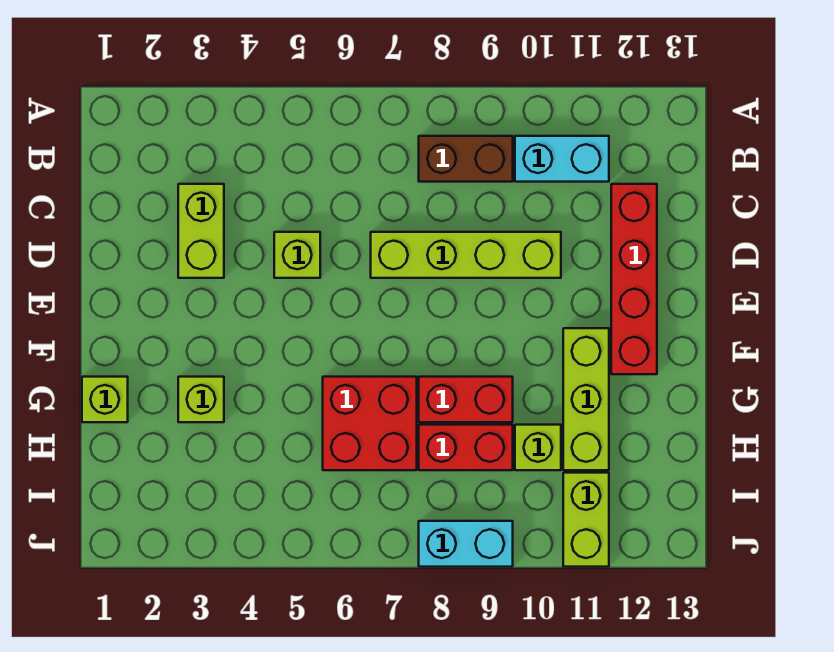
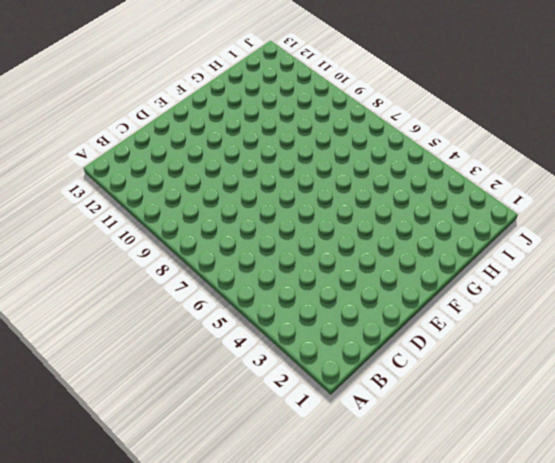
none -> brown 1x2 brick [419,136,513,182]
none -> cyan 1x2 brick [515,136,609,182]
none -> lime 1x2 brick [178,184,224,278]

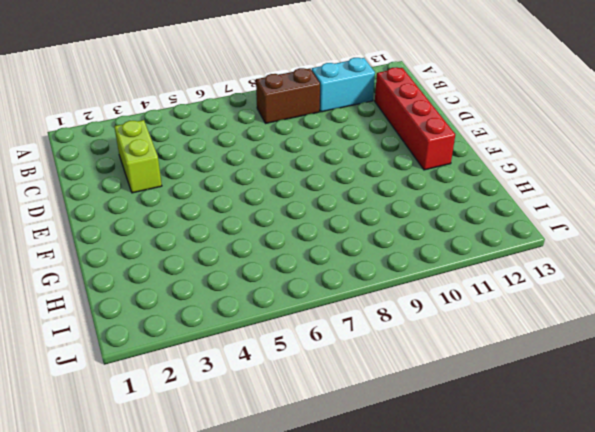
none -> lime 1x1 brick [274,232,320,278]
none -> lime 1x4 brick [371,232,561,278]
none -> lime 1x3 brick [563,328,609,470]

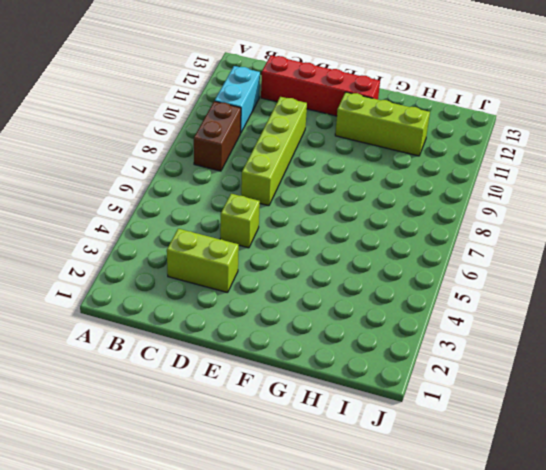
none -> lime 1x1 brick [82,377,128,422]
none -> lime 1x1 brick [178,377,224,422]
none -> red 2x2 brick [323,377,417,470]

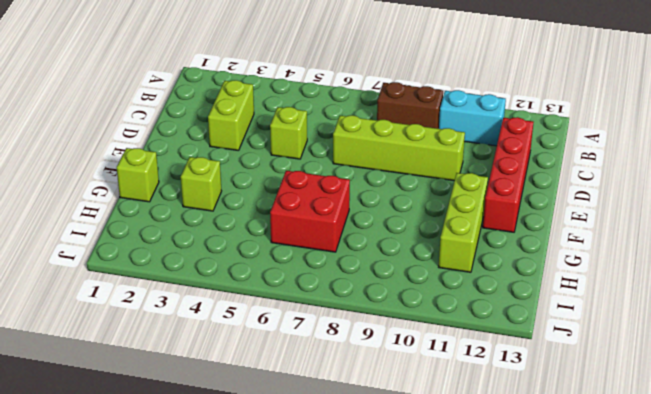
none -> red 1x2 brick [419,377,513,422]
none -> red 1x2 brick [419,425,513,470]
none -> lime 1x1 brick [515,425,561,470]

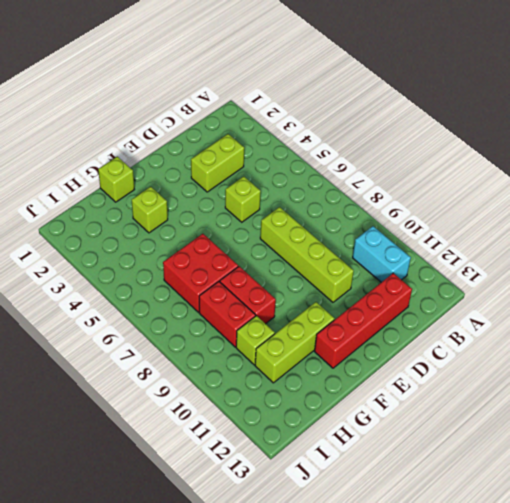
none -> brown 1x2 brick [419,136,513,182]
none -> lime 1x2 brick [563,473,609,567]
none -> cyan 1x2 brick [419,521,513,567]

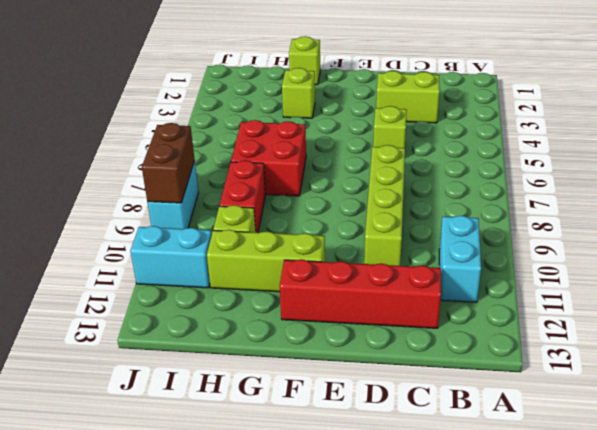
cyan 1x2 brick [130,226,212,288] -> lime 1x2 brick [563,473,609,567]
brown 1x2 brick [142,123,195,203] -> brown 1x2 brick moved to [419,136,513,182]
none -> red 1x2 brick [419,377,513,422]

